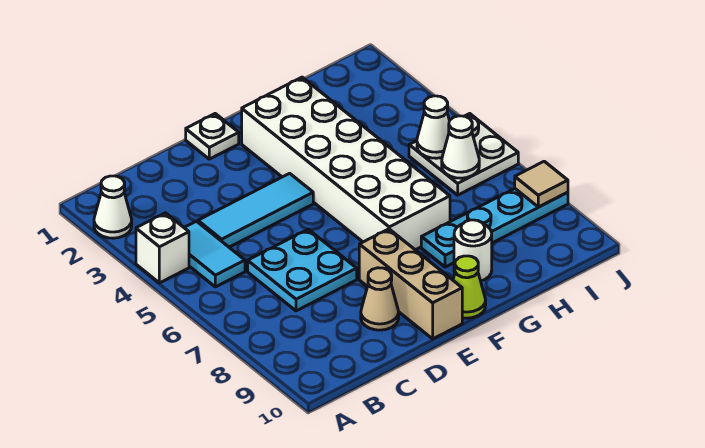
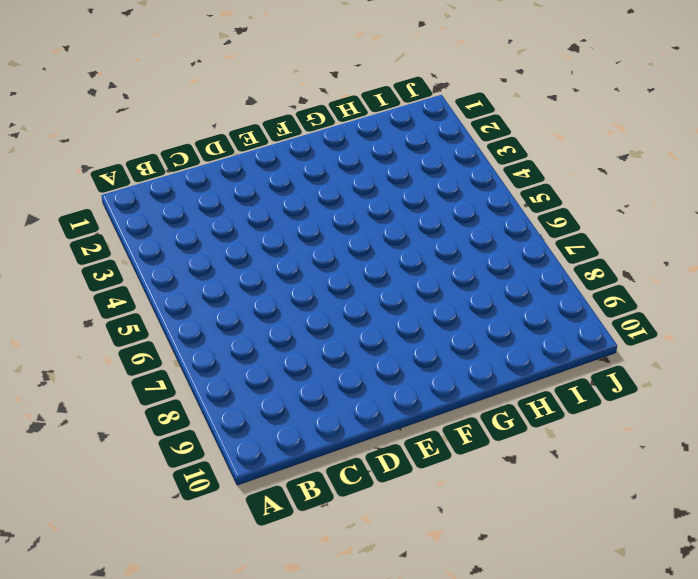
none -> white 1x1 cone [94,176,132,238]
none -> white 1x1 brick [136,213,189,283]
none -> cyan 1x2 tile [184,221,245,287]

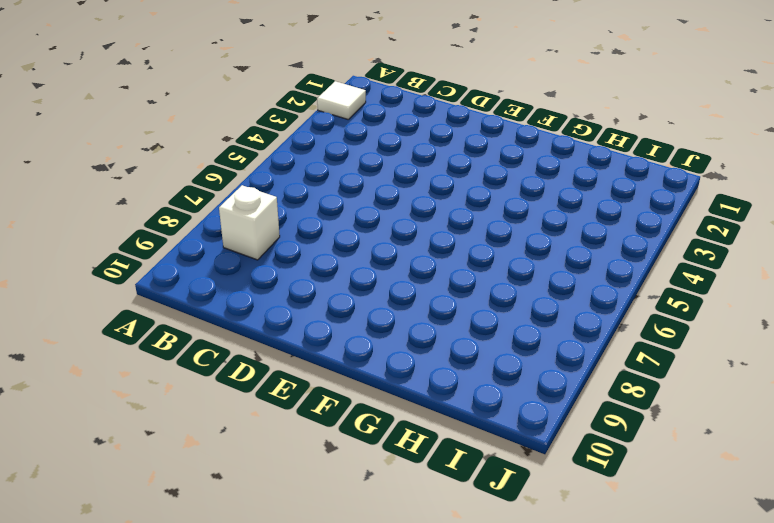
white 1x1 tile [317,81,366,119] -> white 1x1 cone [94,176,132,238]
white 1x1 brick [219,185,280,260] -> white 1x1 brick moved to [136,213,189,283]
none -> cyan 1x2 tile [184,221,245,287]
none -> cyan 1x3 tile [198,173,313,247]
none -> cyan 2x2 plate [248,229,357,311]

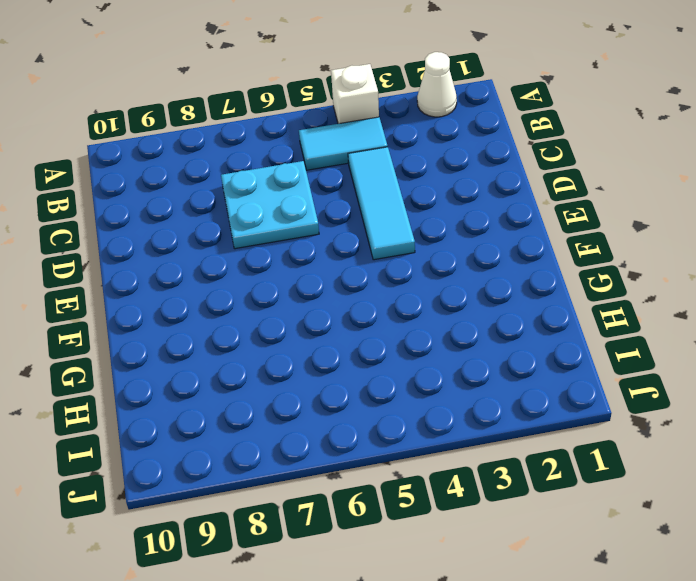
none -> tan 1x1 cone [361,268,399,330]
none -> white 1x1 plate [186,114,239,159]
none -> tan 1x3 brick [359,229,462,339]

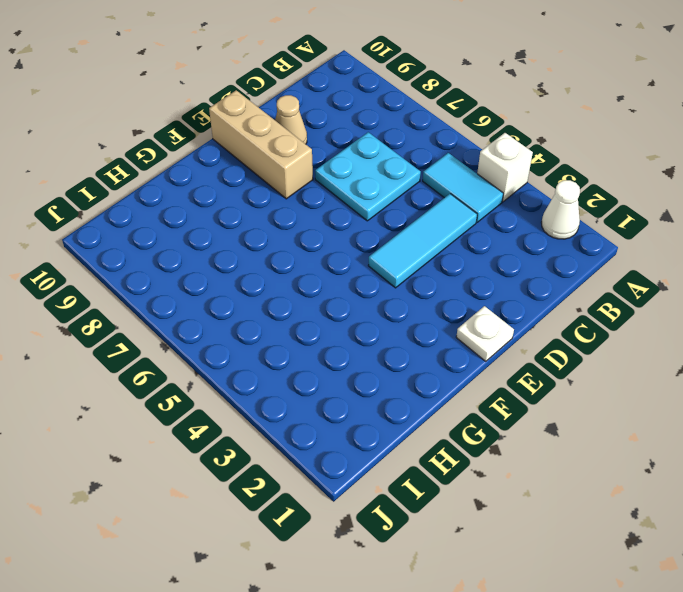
none -> white 2x6 brick [242,77,450,250]
none -> lime 1x1 cone [453,256,486,318]
none -> cyan 1x4 plate [421,189,568,267]

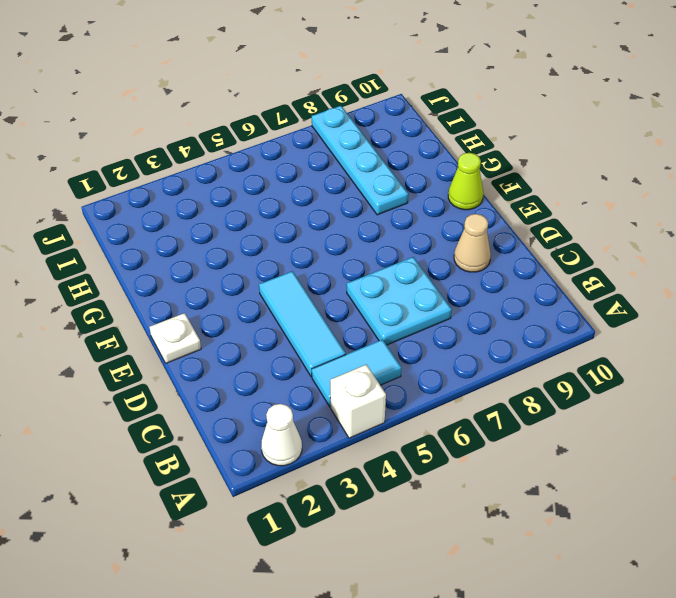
none -> tan 1x3 brick [359,229,462,339]
none -> white 2x6 brick [242,77,450,250]
none -> white 1x1 round brick [454,220,492,281]

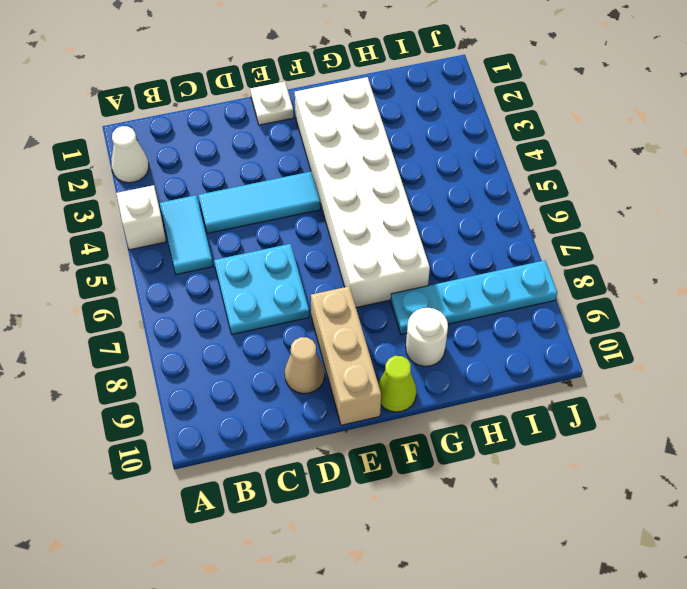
none -> white 2x2 plate [409,114,518,195]
none -> white 1x1 cone [417,96,449,158]
none -> white 1x1 cone [442,116,479,178]

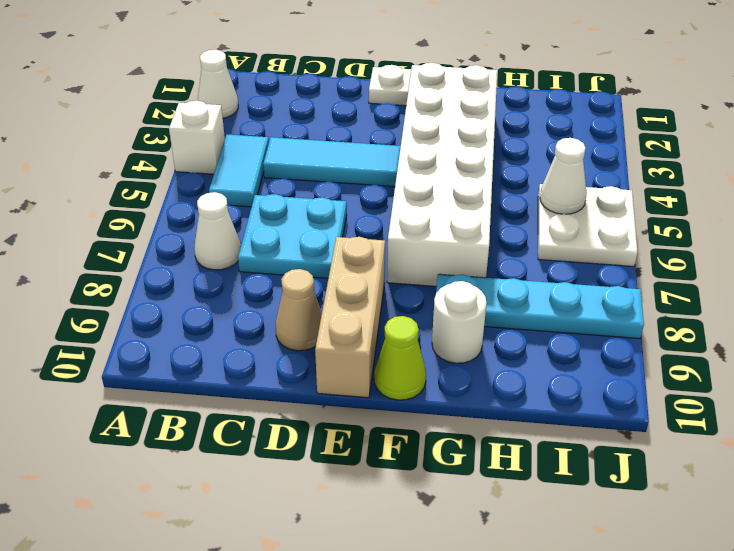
white 1x1 cone [194,192,241,270] -> white 1x1 cone moved to [442,116,479,178]
none -> tan 1x1 tile [515,161,568,207]

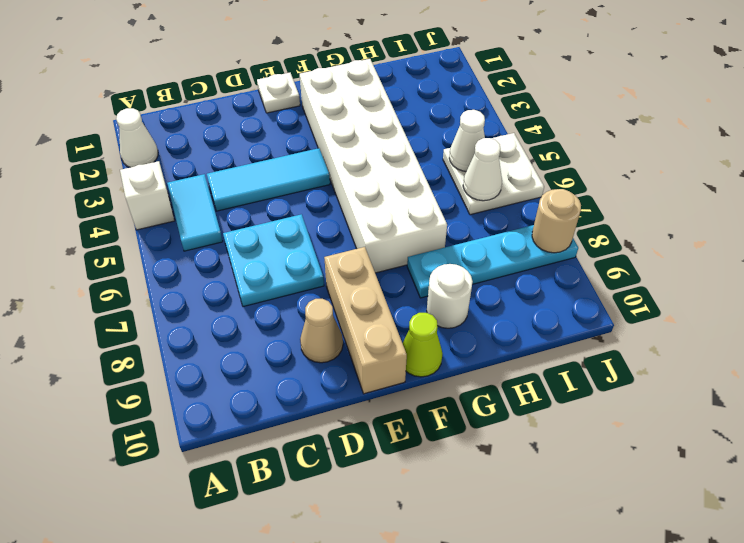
tan 1x1 round brick [532,189,581,253] -> tan 1x1 tile [515,161,568,207]

